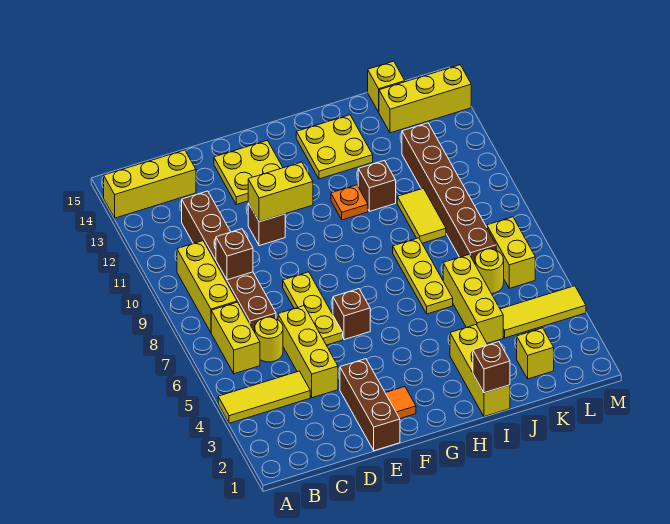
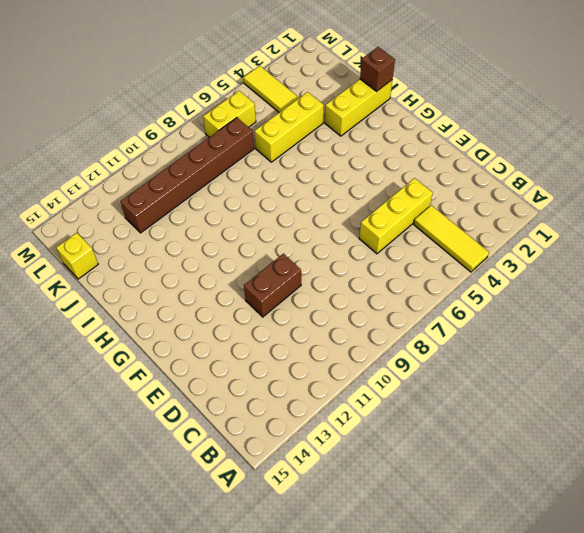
brown 1x2 brick [244,254,301,317] -> brown 1x1 brick [248,203,285,246]
none -> yellow 1x3 brick [104,150,196,218]
none -> yellow 1x2 brick [211,302,260,374]
none -> yellow 1x3 brick [177,241,237,332]
none -> yellow 1x1 round brick [255,317,283,362]

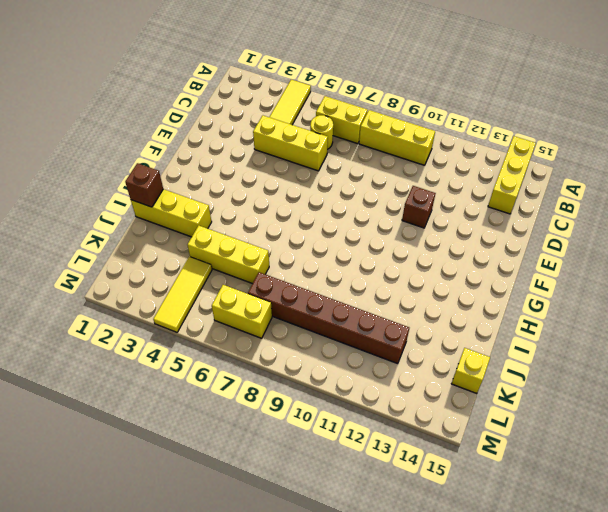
none -> brown 1x6 brick [182,191,276,332]
none -> brown 1x3 brick [340,359,400,451]
none -> yellow 1x3 plate [283,272,343,345]
none -> yellow 2x2 plate [214,140,283,205]

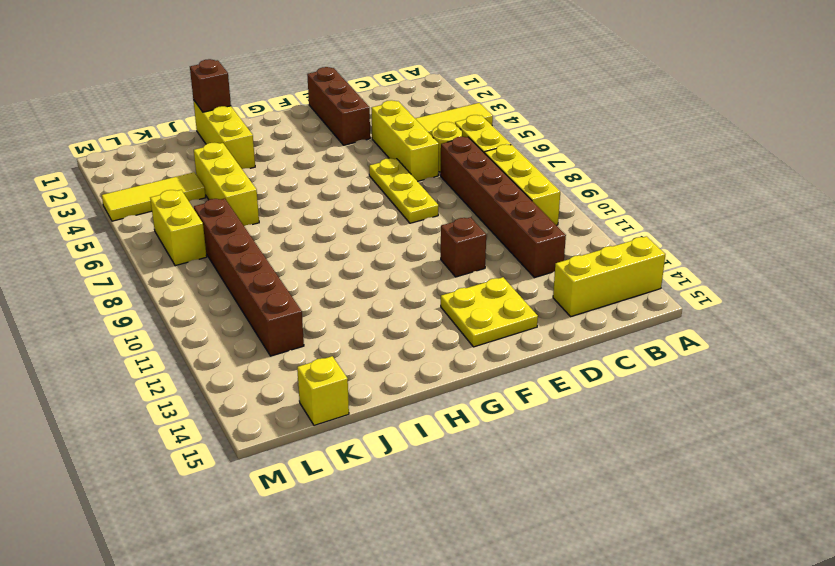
none -> orange 1x1 tile [386,387,416,419]
none -> brown 1x1 brick [333,289,370,340]
none -> orange 1x1 plate [331,185,368,220]
none -> yellow 2x2 plate [296,115,373,179]

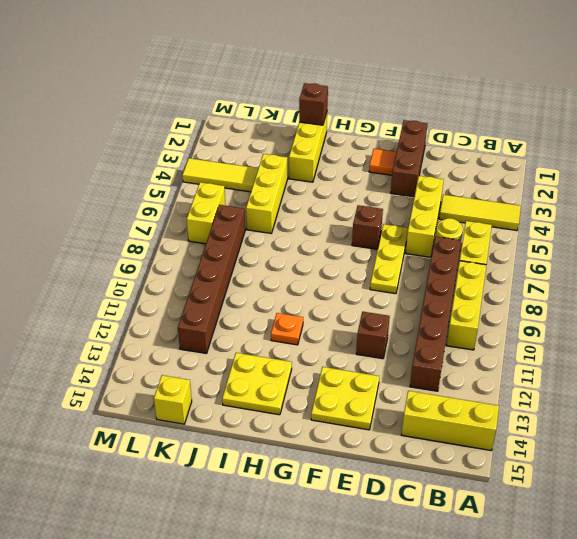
none -> yellow 1x3 plate [393,238,453,314]
none -> brown 1x1 brick [358,160,396,211]
none -> yellow 1x2 tile [397,188,446,243]
none -> yellow 1x1 brick [517,328,554,379]

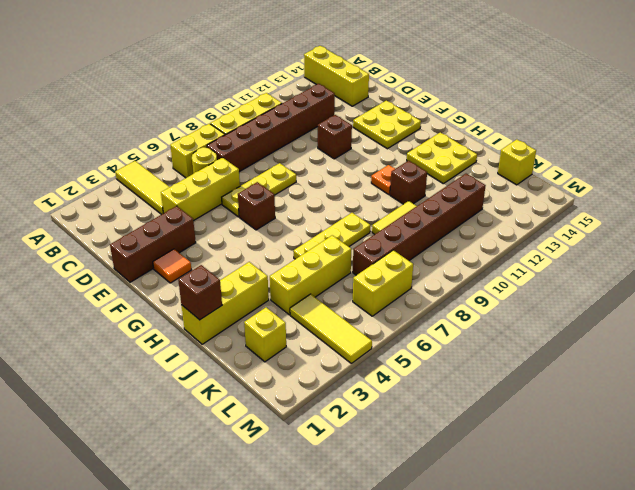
none -> yellow 1x1 round brick [475,249,504,294]
none -> yellow 1x3 brick [379,65,471,133]
none -> brown 1x1 brick [216,229,253,280]
none -> yellow 1x2 brick [248,162,313,222]

